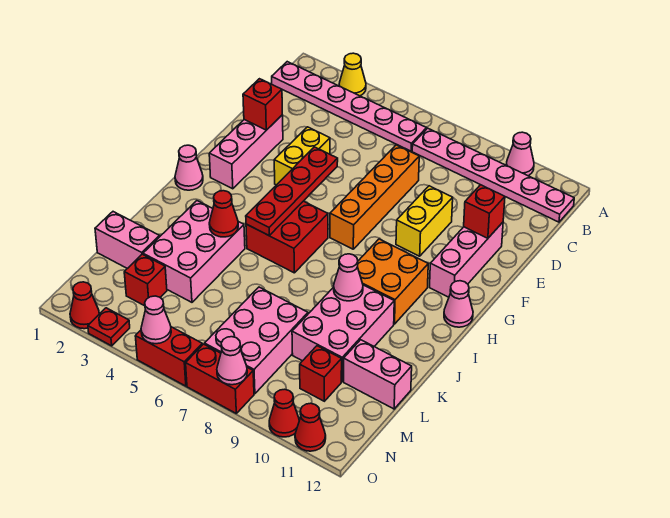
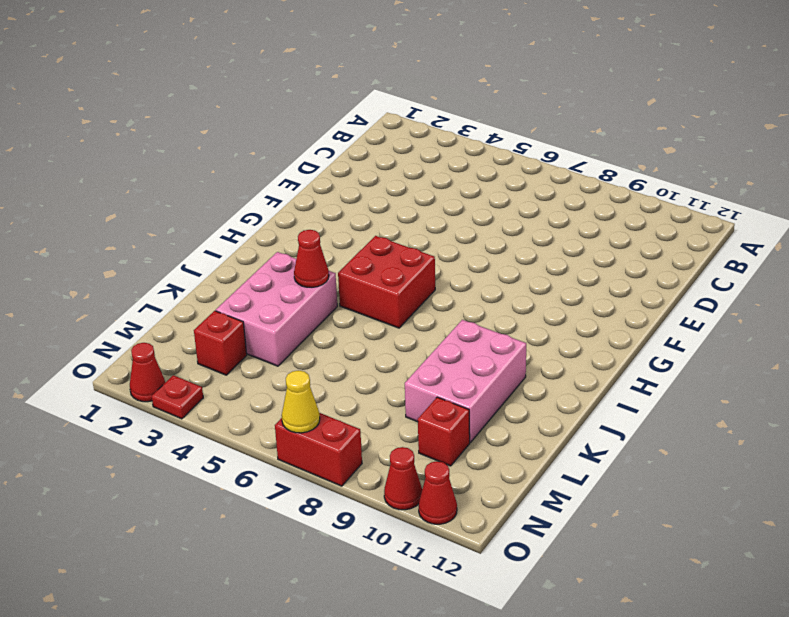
yellow 1x1 cone [282,371,320,433] -> yellow 1x1 cone moved to [339,53,366,96]
none -> pink 1x1 cone [506,132,534,176]
none -> pink 1x6 plate [272,62,427,151]
none -> pink 1x6 plate [412,128,574,222]
none -> orange 1x4 brick [330,145,419,249]

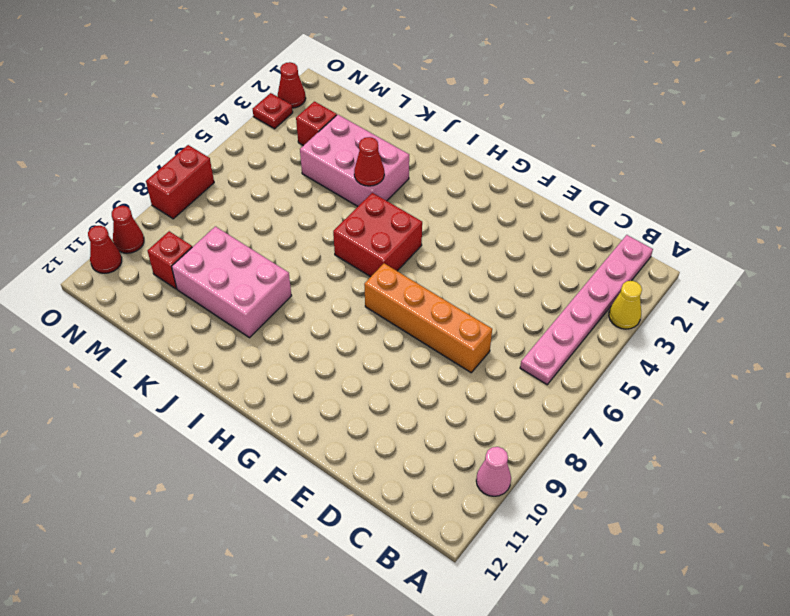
none -> pink 1x6 plate [412,128,574,222]
none -> pink 1x3 brick [209,115,283,189]
none -> yellow 1x2 brick [274,127,330,185]
none -> yellow 1x2 brick [396,186,453,256]

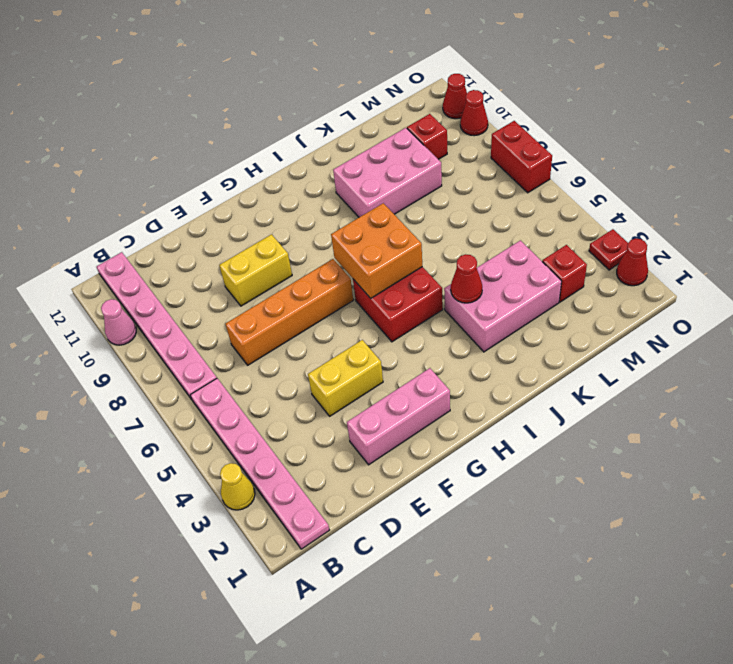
orange 2x2 brick [331,203,422,298] -> orange 2x2 brick moved to [358,239,428,324]
none -> pink 1x3 brick [430,222,503,297]
none -> pink 1x1 cone [175,145,203,190]
none -> pink 1x1 cone [444,281,473,327]
none -> pink 1x2 brick [95,212,160,269]

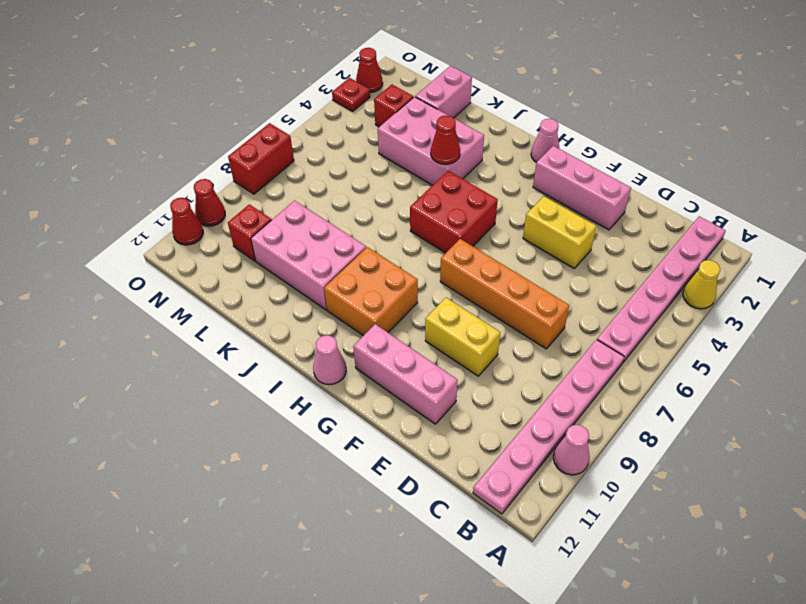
none -> pink 2x3 brick [204,287,308,394]
none -> pink 1x2 brick [344,340,412,409]
none -> red 1x2 brick [135,327,202,386]
none -> red 1x1 brick [243,79,282,130]

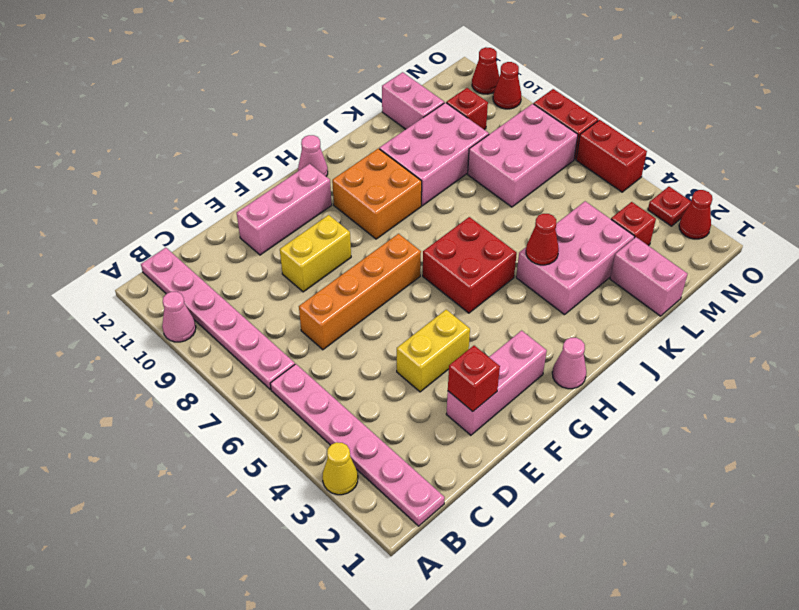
none -> red 1x1 brick [464,185,505,238]
none -> red 1x4 plate [246,147,338,235]
none -> pink 1x1 cone [334,254,363,301]
none -> pink 1x1 cone [141,296,171,344]

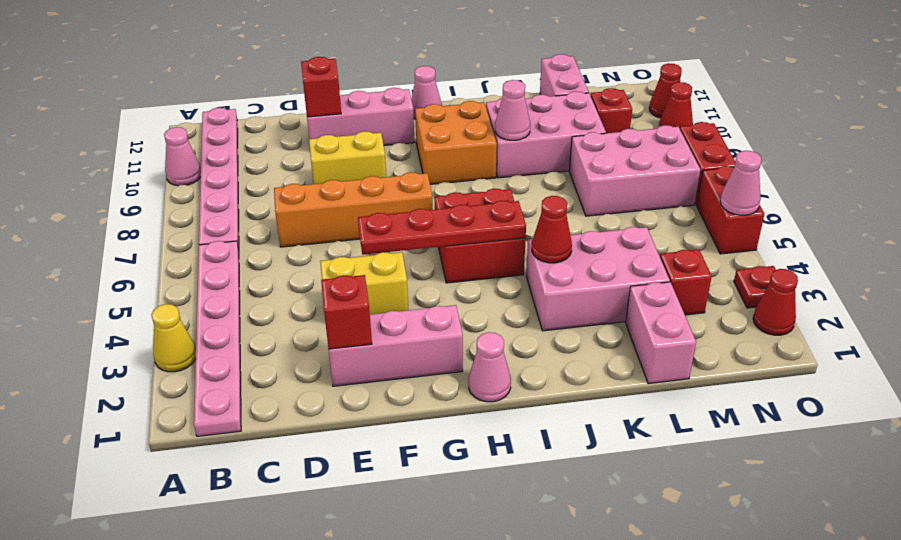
none -> pink 1x1 cone [217,337,247,385]

